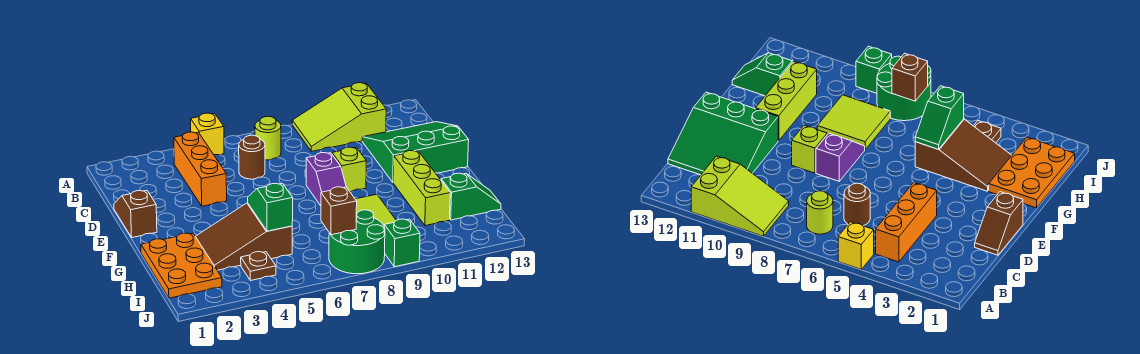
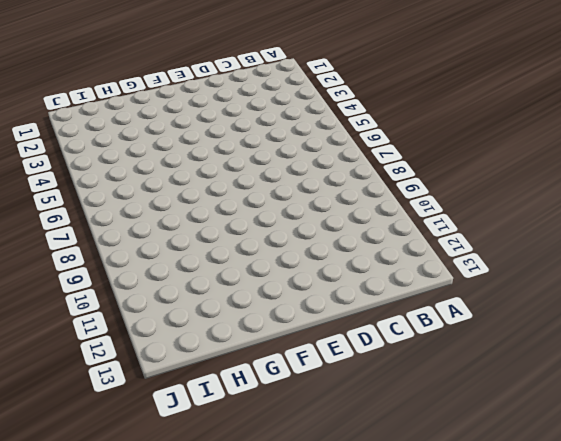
none -> yellow 1x1 brick [191,113,224,155]
none -> lime 2x3 slope [292,83,386,152]
none -> orange 1x3 brick [174,132,227,206]

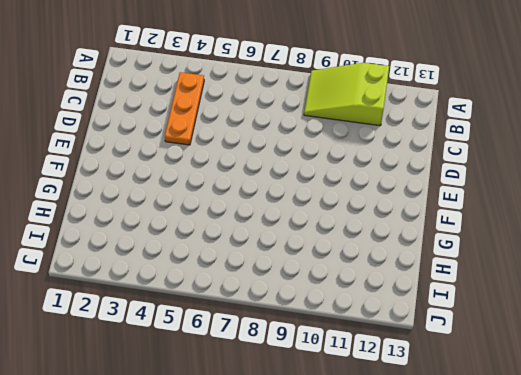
orange 1x3 plate [165,72,204,145] -> orange 1x3 brick [174,132,227,206]
none -> yellow 1x1 brick [191,113,224,155]
none -> lime 1x1 round brick [255,116,281,160]
none -> brown 1x1 round brick [239,135,265,179]

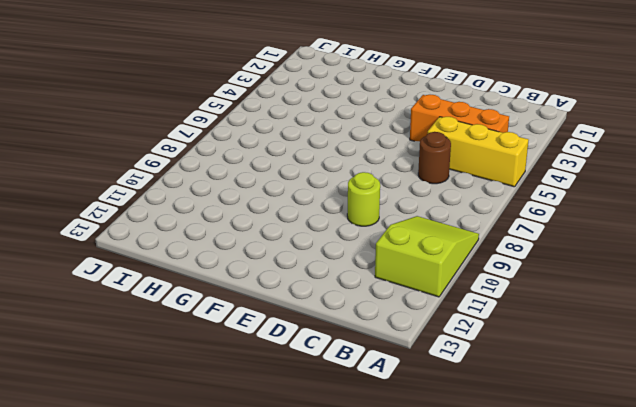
yellow 1x3 brick [428,117,529,187] -> yellow 1x1 brick [191,113,224,155]
lime 1x1 round brick [347,172,380,226] -> lime 1x1 round brick moved to [255,116,281,160]
none -> green 3x3 slope [362,122,469,182]
none -> brown 1x2 slope [114,190,157,238]
none -> purple 1x2 slope [306,153,346,206]

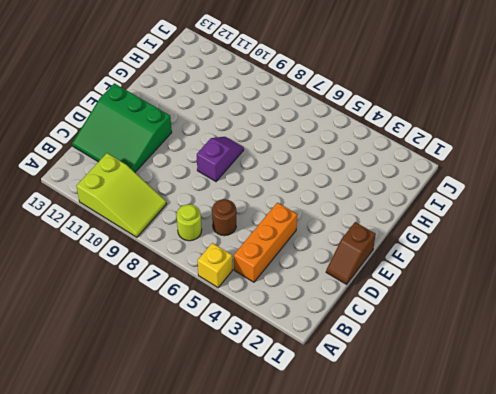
none -> lime 1x1 brick [332,147,366,192]
none -> lime 1x3 brick [393,151,450,226]
none -> orange 2x3 plate [141,233,222,298]

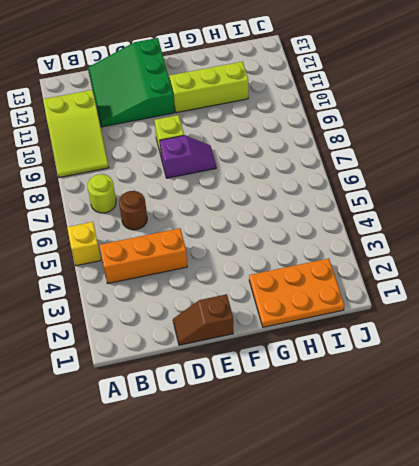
none -> brown 2x3 slope [195,203,292,270]
none -> lime 2x2 tile [355,194,396,225]
none -> green 1x2 slope [441,173,501,220]

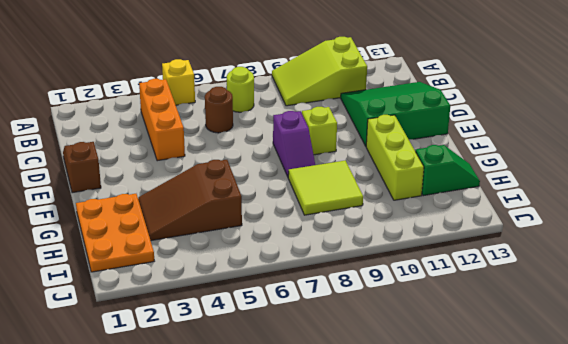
none -> brown 1x1 plate [241,252,276,281]
none -> green 2x2 round brick [329,210,385,274]
none -> green 1x1 brick [384,219,420,267]

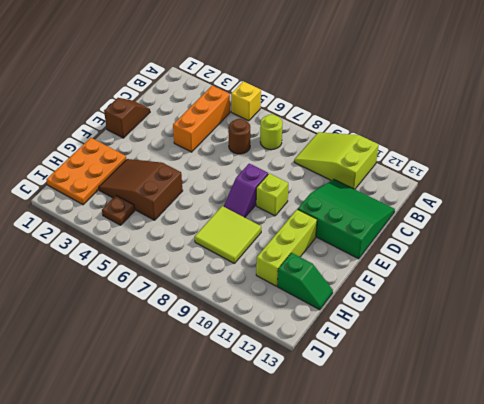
none -> green 2x2 round brick [329,210,385,274]
none -> green 1x1 brick [384,219,420,267]
none -> green 1x2 slope [248,183,293,231]

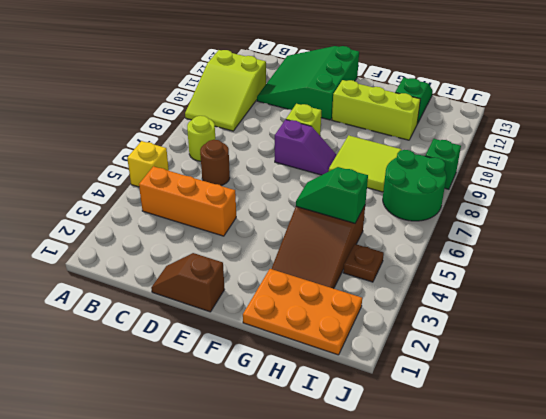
none -> brown 1x1 brick [321,187,357,235]

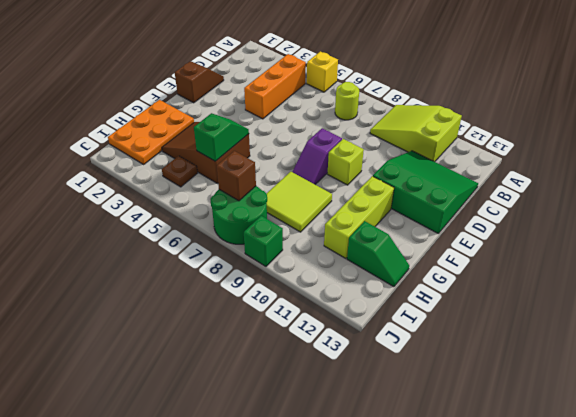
none -> brown 1x1 round brick [239,135,265,179]

